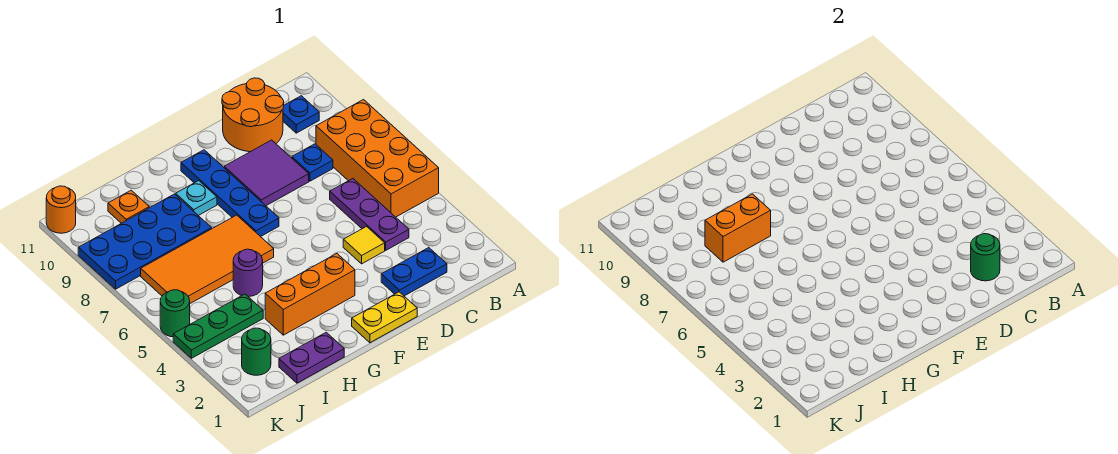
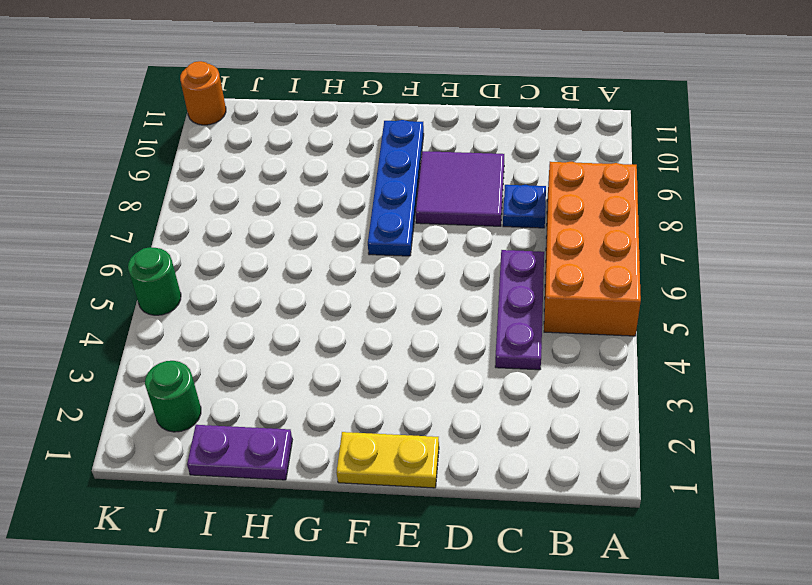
none -> blue 1x1 plate [283,96,319,133]
none -> blue 1x2 plate [381,248,447,296]
none -> orange 2x2 round brick [222,78,284,152]

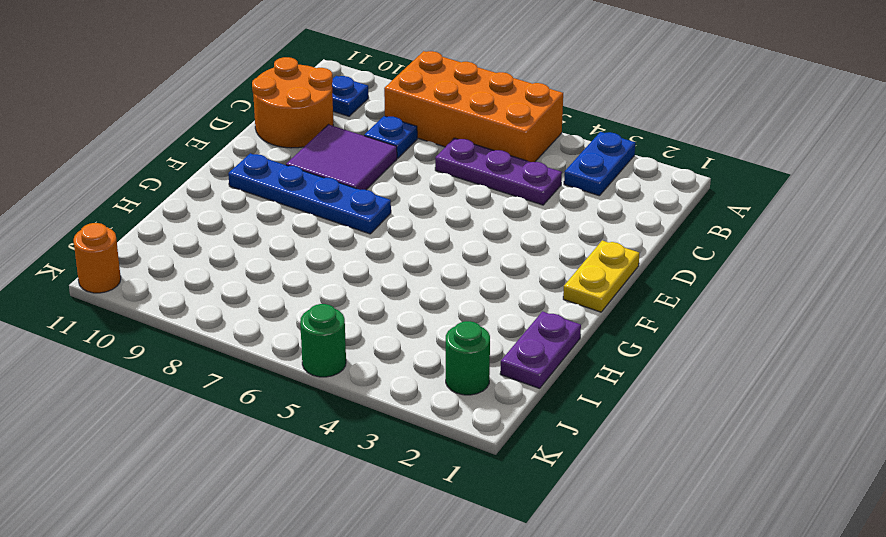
blue 1x2 plate [564,132,635,196] -> blue 1x2 plate moved to [381,248,447,296]
none -> yellow 1x1 tile [343,227,385,264]
none -> orange 1x3 brick [265,254,355,335]
none -> orange 2x4 tile [141,215,274,303]

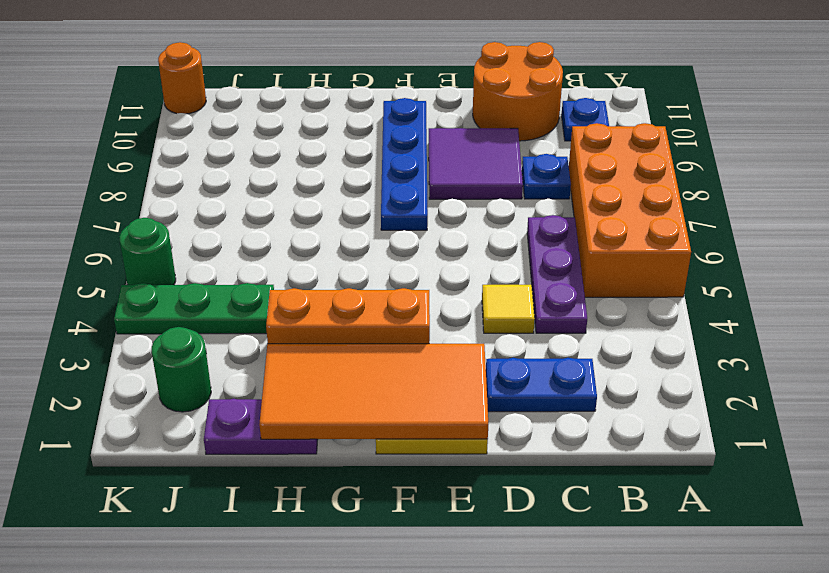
orange 2x4 tile [259,344,488,439] -> orange 2x4 tile moved to [141,215,274,303]
none -> cyan 1x1 plate [176,181,217,216]
none -> purple 1x1 round brick [233,249,263,297]
none -> blue 2x4 plate [78,194,212,289]

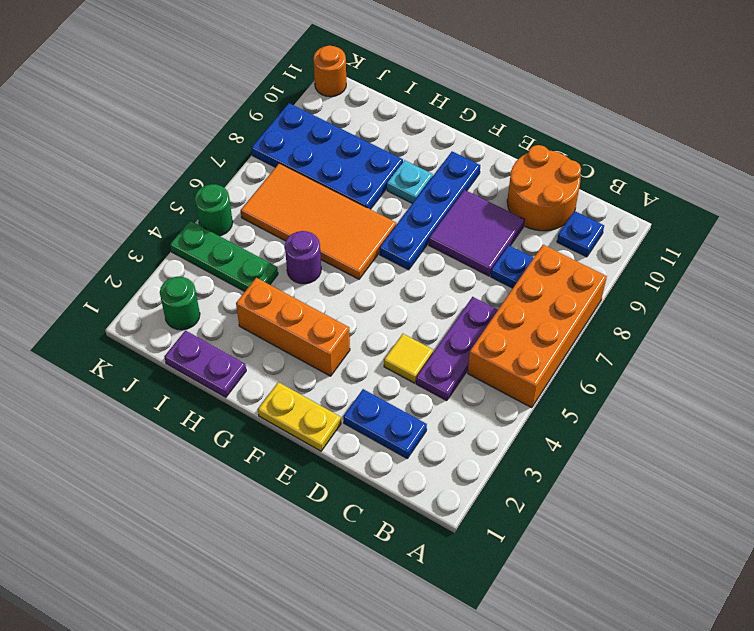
none -> orange 1x1 plate [108,190,149,223]
none -> green 1x1 round brick [971,234,1000,281]
none -> orange 1x2 brick [705,194,771,262]

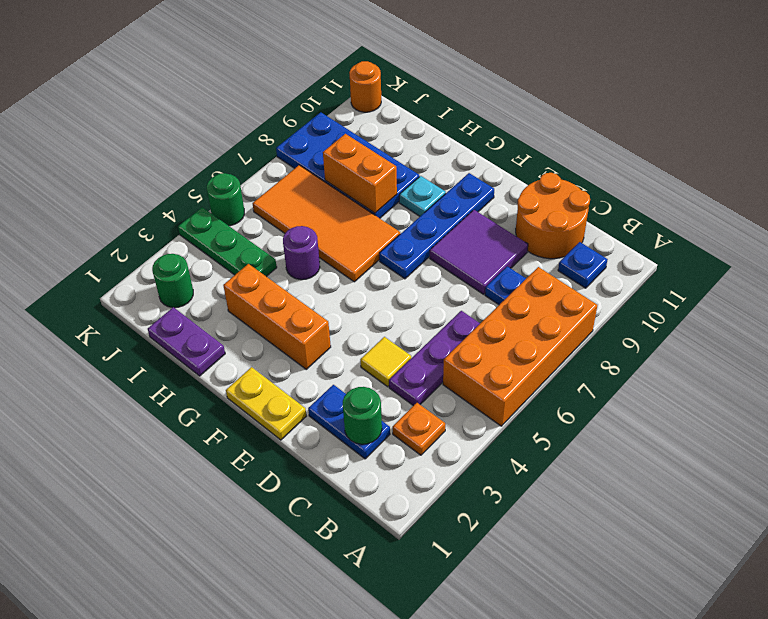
orange 1x1 plate [393,403,445,455] -> orange 1x1 plate moved to [108,190,149,223]

